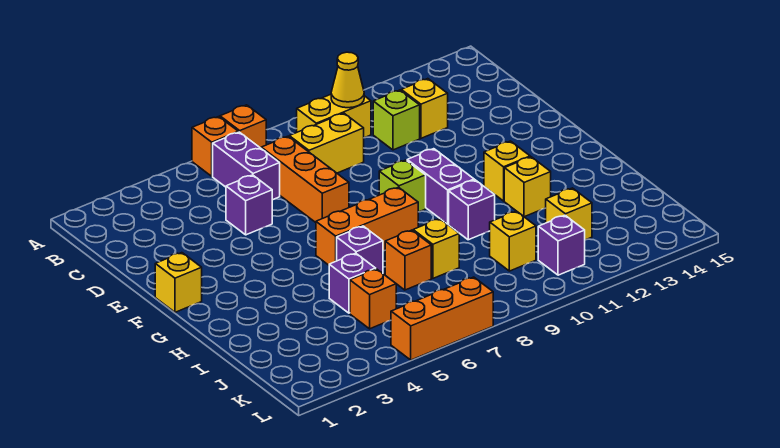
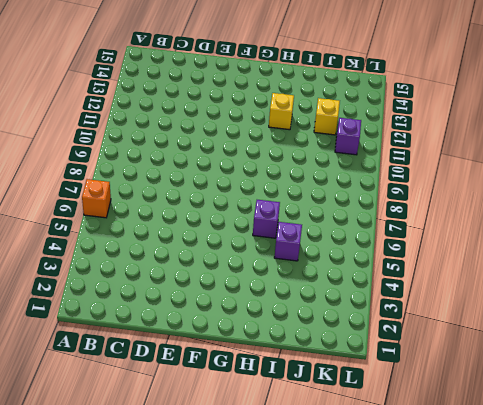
none -> orange 1x1 brick [220,105,266,148]
none -> purple 1x2 brick [213,132,280,200]
none -> yellow 1x2 brick [297,94,371,138]

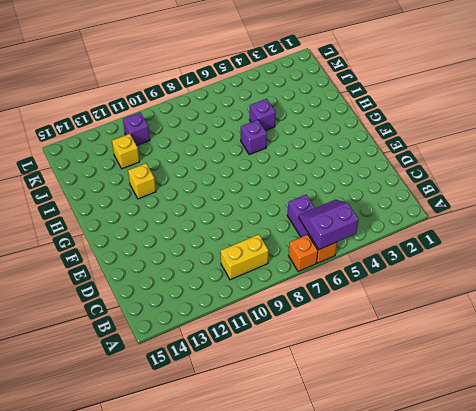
purple 2x2 slope [299,200,359,249] -> none
none -> orange 1x3 brick [261,136,349,222]
none -> yellow 1x2 brick [289,113,364,173]
none -> lime 1x1 brick [373,90,420,150]

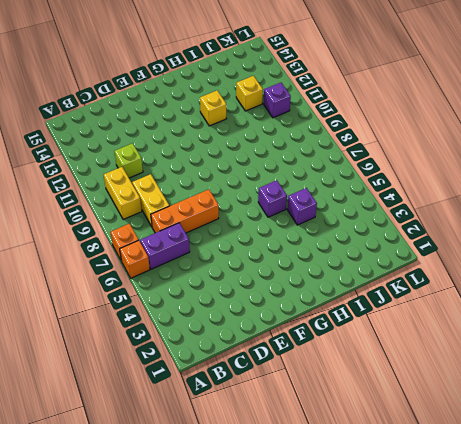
none -> yellow 1x1 brick [401,79,448,138]
none -> purple 1x1 brick [226,175,272,235]
none -> yellow 1x1 brick [155,253,202,312]

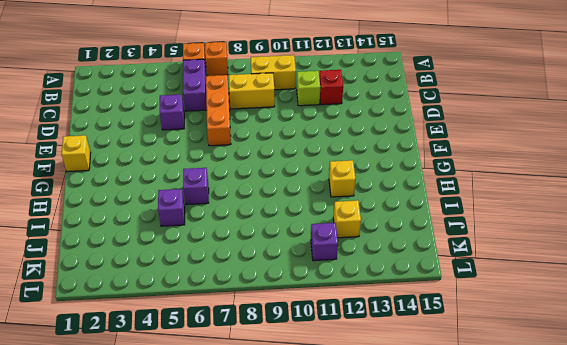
red 1x1 brick [319,70,343,105] -> yellow 1x1 brick [401,79,448,138]
none -> lime 1x1 brick [379,160,426,212]
none -> purple 1x2 brick [407,149,474,224]
none -> orange 1x3 brick [316,187,418,265]

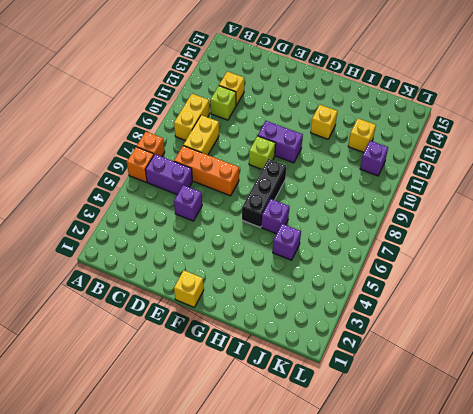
black 1x3 brick [242,159,286,227] -> orange 1x3 brick [316,187,418,265]
none -> yellow 1x1 brick [484,141,530,201]
none -> purple 1x1 brick [449,180,495,240]
none -> orange 1x1 brick [385,230,431,290]

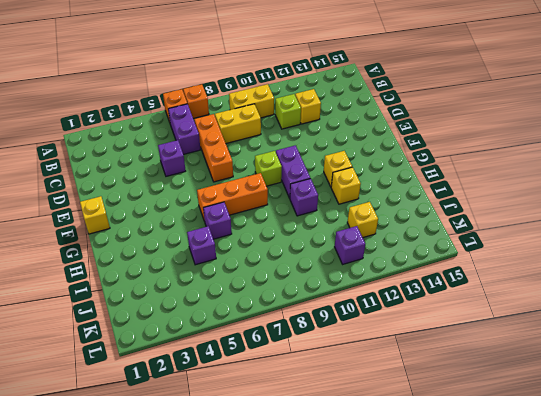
none -> orange 1x1 brick [385,230,431,290]
none -> yellow 1x1 brick [413,219,459,278]
none -> orange 1x1 brick [350,269,396,329]

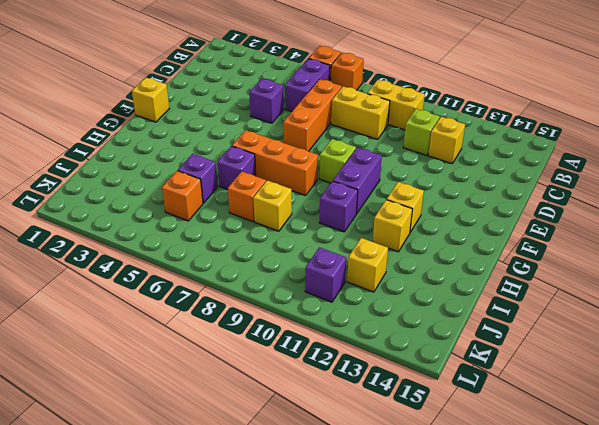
none -> yellow 1x1 brick [490,211,536,271]
none -> orange 1x3 brick [391,277,493,360]
none -> yellow 1x1 cone [331,52,364,108]

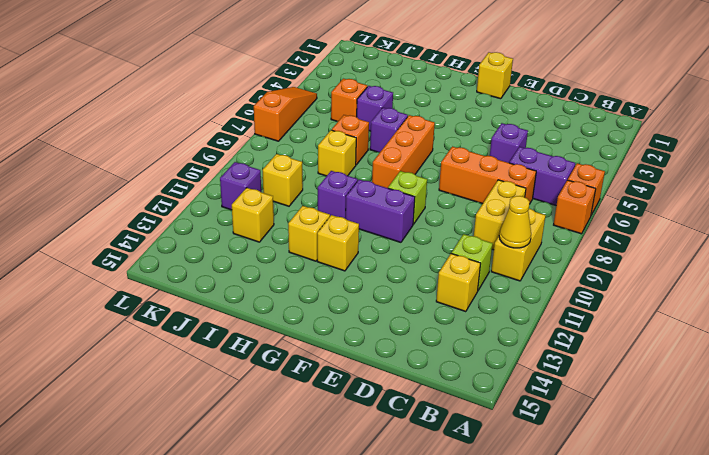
orange 1x3 slope [254,87,317,141] -> orange 1x3 brick [391,277,493,360]

